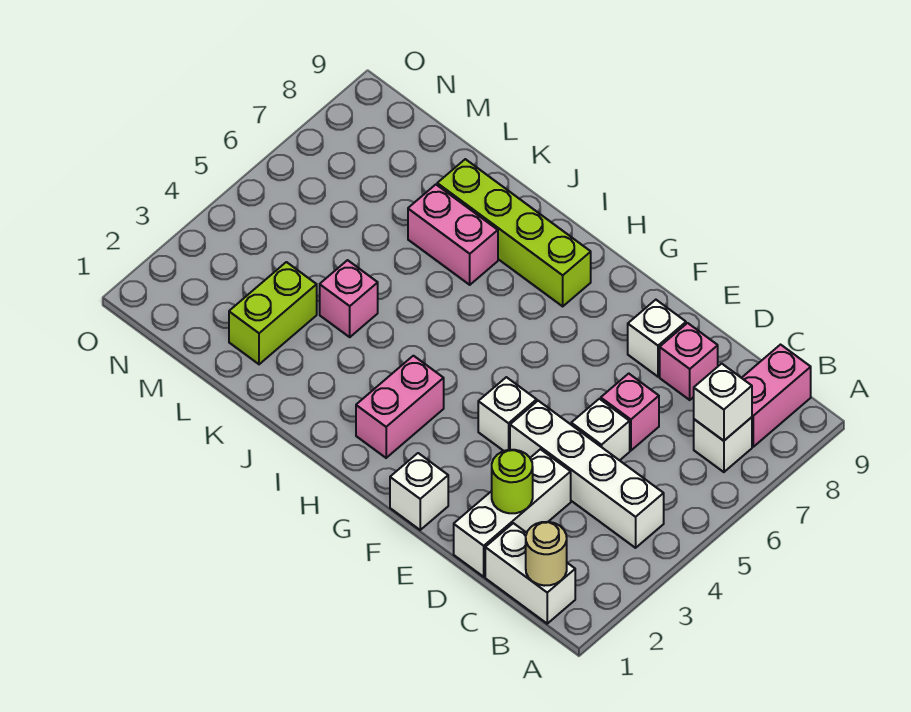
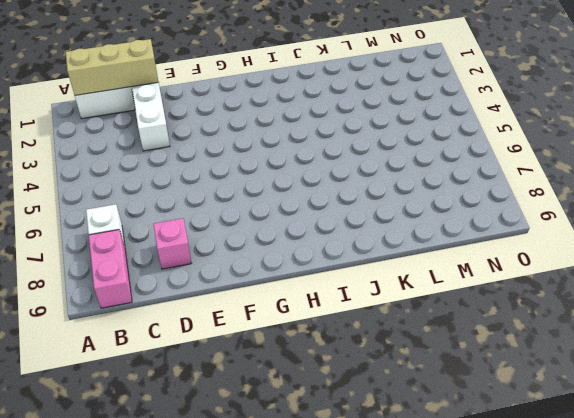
tan 1x3 brick [66,39,158,95] -> tan 1x1 round brick [526,522,567,586]
none -> white 1x4 brick [510,401,664,548]
none -> white 1x1 brick [571,399,630,460]
none -> pink 1x1 brick [601,374,659,451]

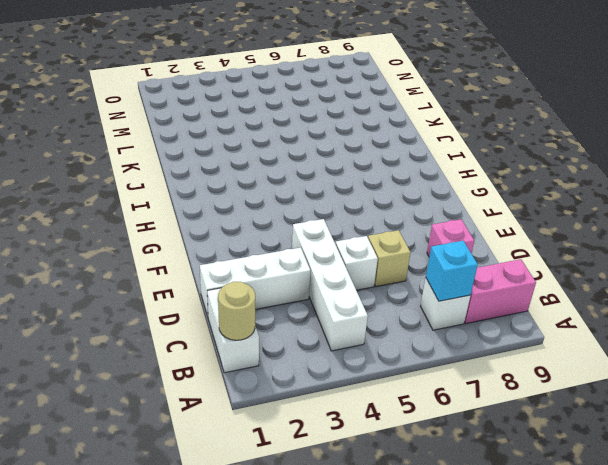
cyan 1x1 brick [426,241,478,301] -> white 1x1 brick [694,364,752,441]
tan 1x1 brick [368,230,410,287] -> pink 1x1 brick [601,374,659,451]
none -> white 1x1 brick [628,300,686,377]
none -> white 1x1 brick [390,453,448,530]
none -> white 1x1 brick [478,377,537,451]

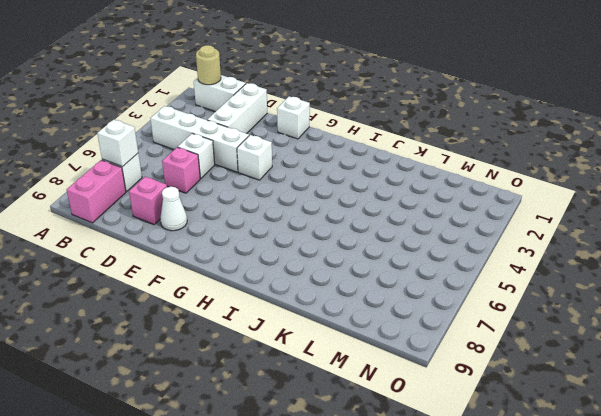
white 1x1 cone [160,187,187,231] -> white 1x1 brick [628,300,686,377]
none -> pink 1x2 brick [356,356,444,458]
none -> lime 1x4 brick [437,159,591,306]
none -> pink 1x2 brick [408,185,498,285]

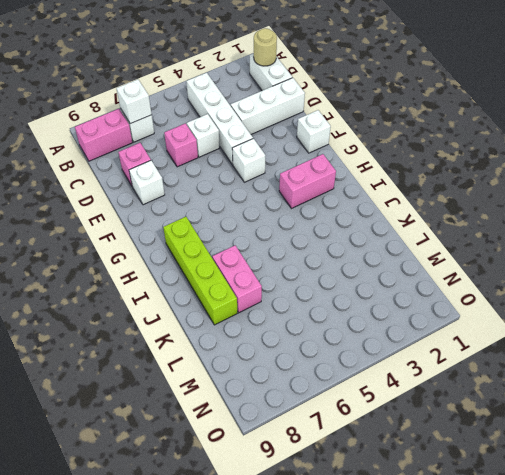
none -> pink 1x1 brick [320,260,378,337]
none -> lime 1x2 brick [229,262,317,364]
none -> lime 1x1 round brick [492,450,533,513]

